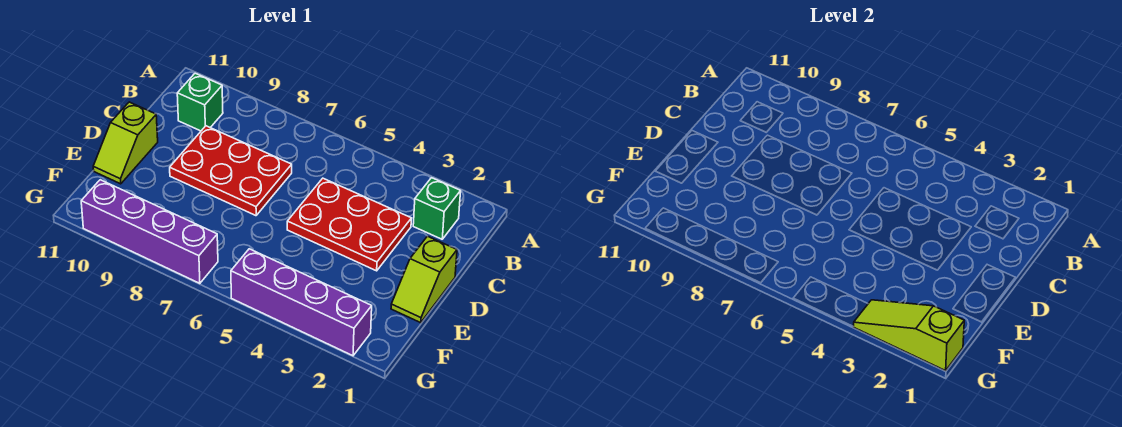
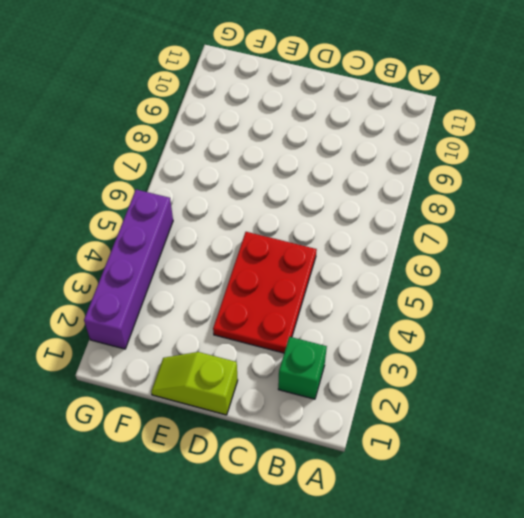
none -> green 1x1 brick [177,73,223,131]
none -> red 2x3 plate [170,126,292,216]

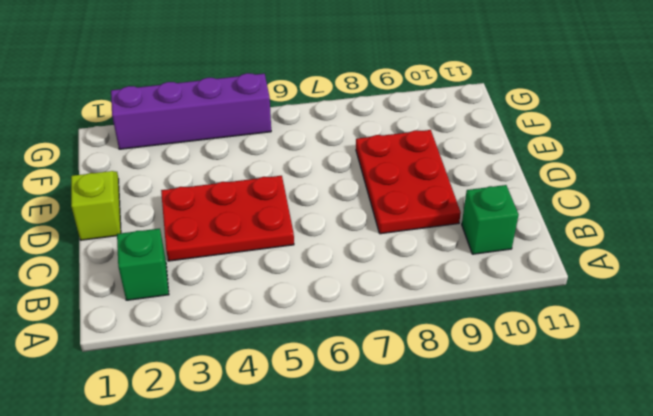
red 2x3 plate [356,130,461,234] -> red 2x3 plate turned to [170,126,292,216]
none -> lime 1x2 slope [93,102,158,184]
none -> purple 1x4 brick [81,180,218,283]

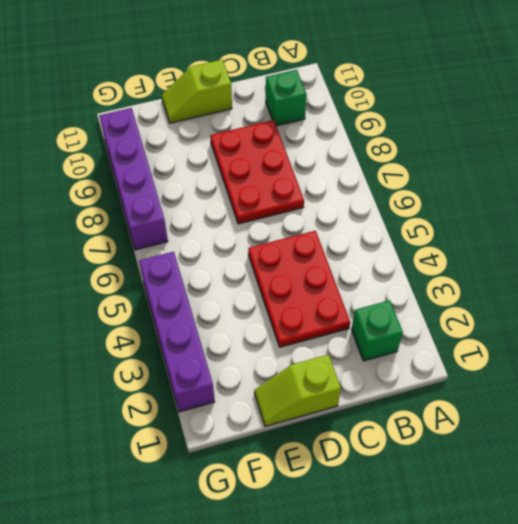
none -> lime 1x3 slope [854,300,964,371]

